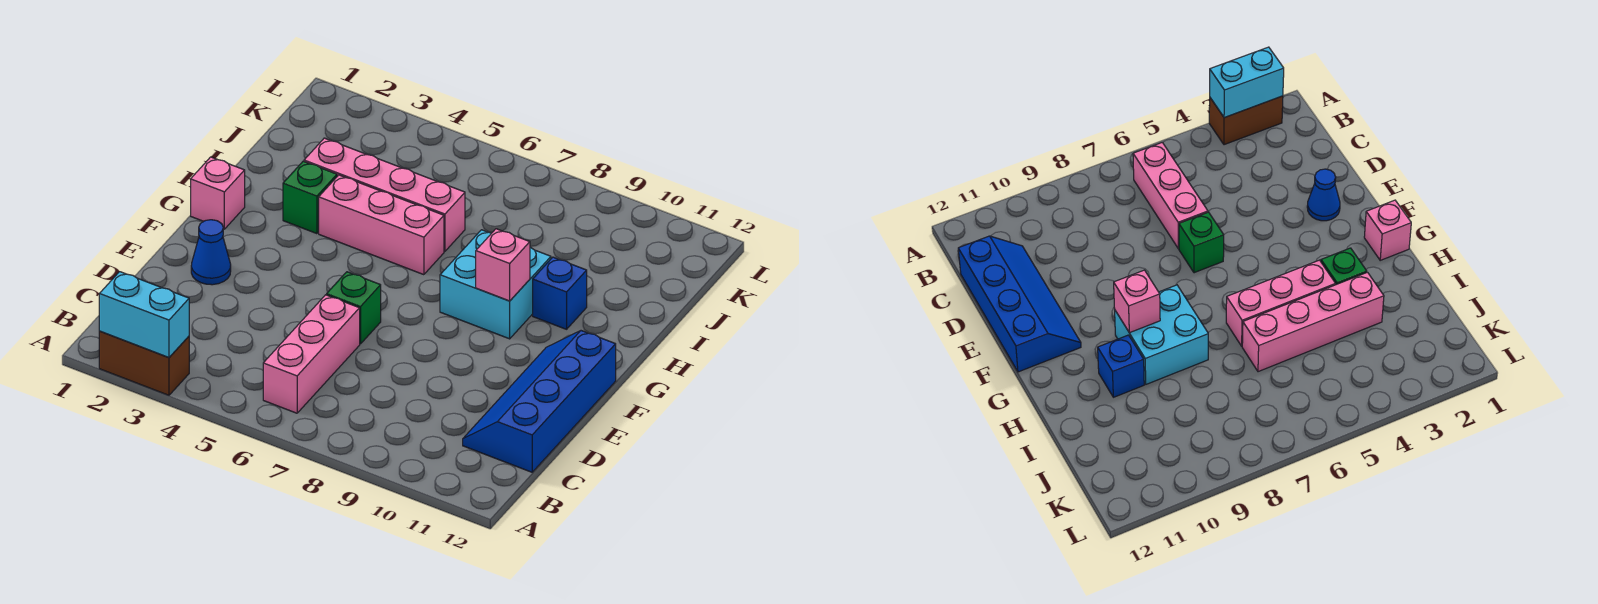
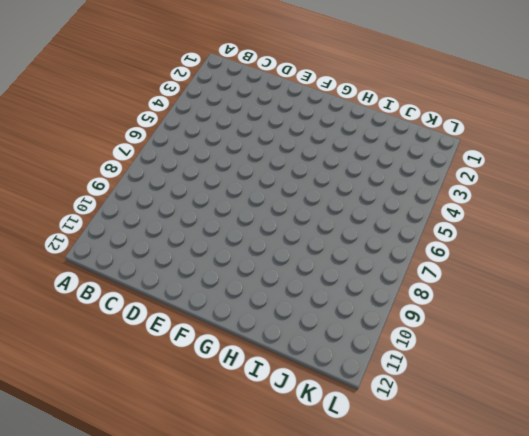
none -> brown 1x2 brick [99,331,189,395]
none -> pink 1x3 brick [263,295,360,413]
none -> blue 2x4 slope [463,331,616,472]

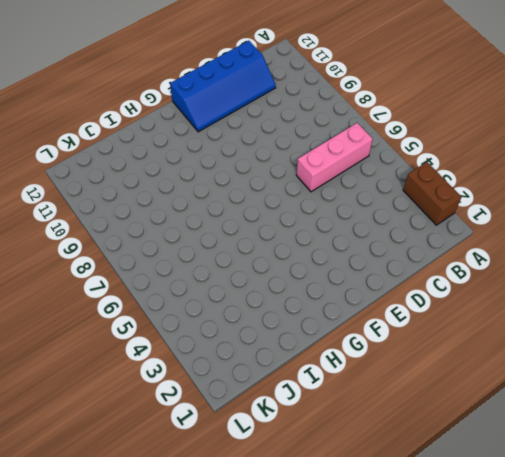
none -> blue 1x1 cone [191,220,231,285]
none -> green 1x1 brick [327,272,381,344]
none -> pink 1x1 brick [191,157,245,229]

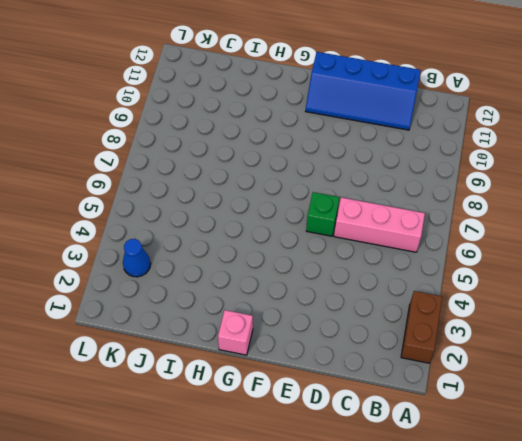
blue 1x1 cone [123,239,151,277] -> blue 1x1 cone moved to [191,220,231,285]
none -> cyan 2x2 brick [440,230,551,339]
none -> green 1x1 brick [283,161,337,234]
none -> pink 1x3 brick [319,175,444,275]

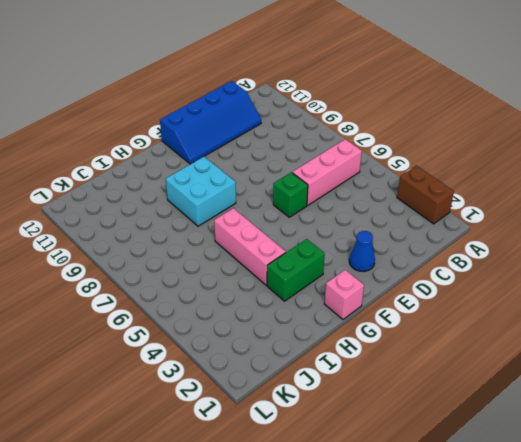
green 1x2 brick [267,239,325,301] -> green 1x1 brick [283,161,337,234]
none -> blue 1x1 brick [533,257,587,329]
none -> pink 1x4 brick [304,138,465,251]
none -> cyan 1x2 brick [99,272,189,358]

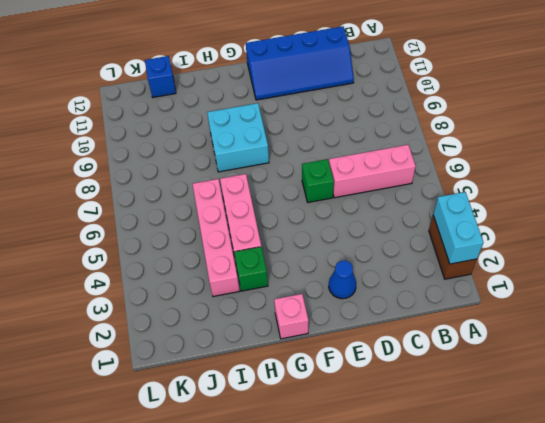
blue 1x1 brick [145,56,176,97] -> blue 1x1 brick moved to [533,257,587,329]
none -> pink 1x1 brick [476,229,530,301]

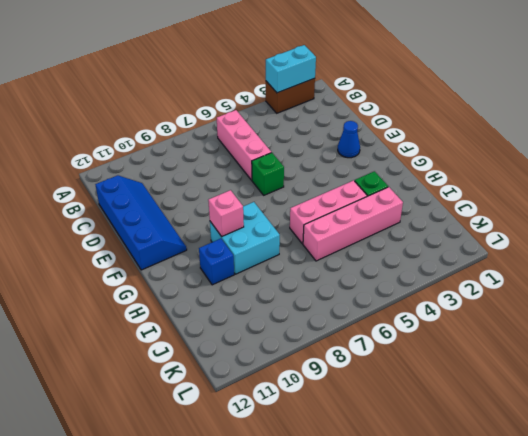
none -> pink 1x1 brick [191,157,245,229]

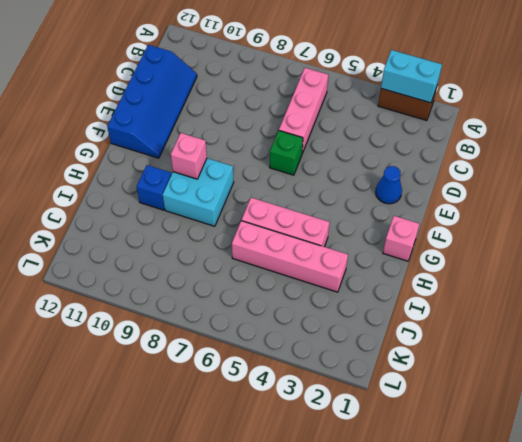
none -> green 1x1 brick [283,161,337,234]

